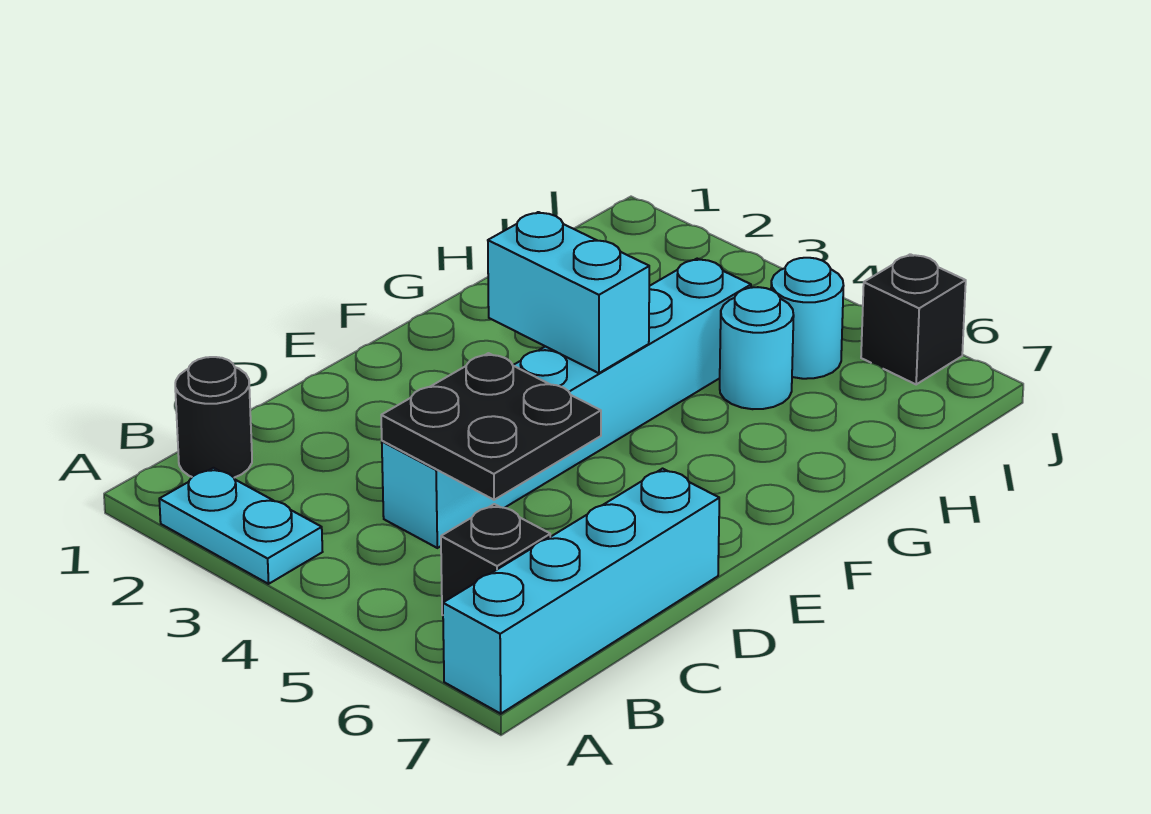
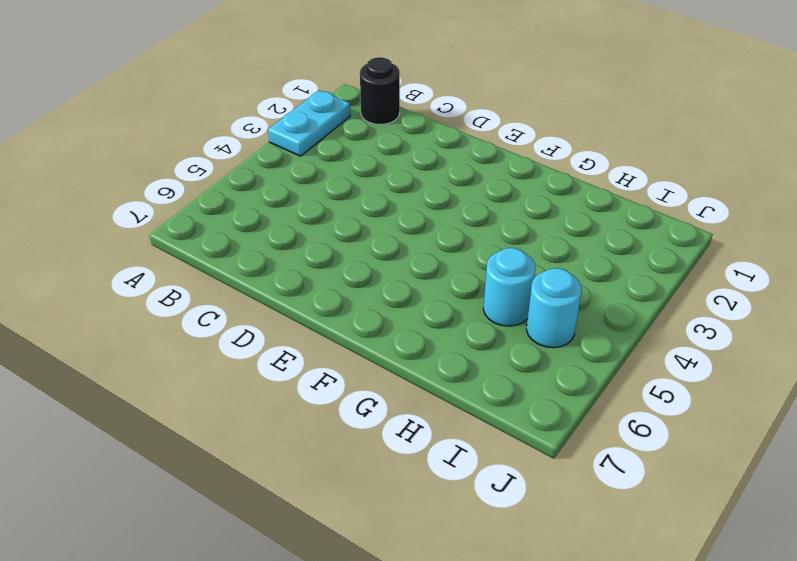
none -> cyan 1x4 brick [443,469,719,714]
none -> black 1x1 brick [441,504,550,615]

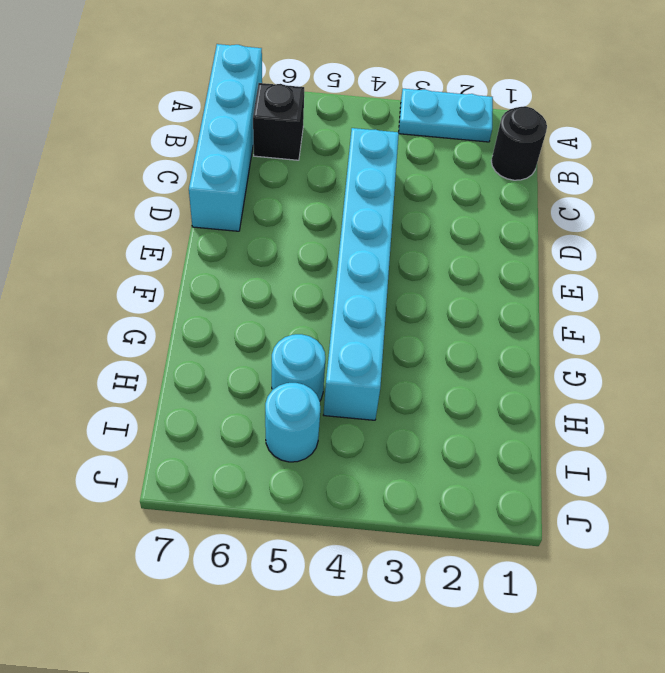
none -> black 1x1 brick [861,254,966,384]
none -> black 2x2 plate [381,353,601,500]

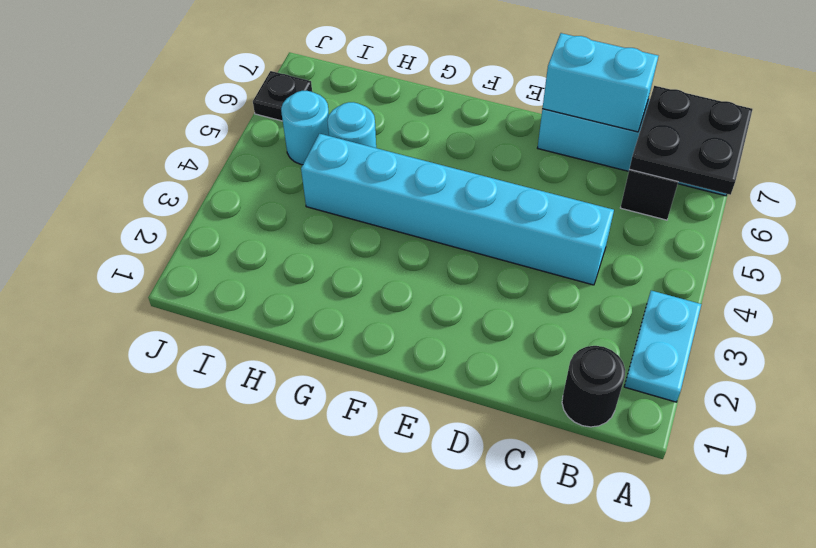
black 2x2 plate [629,86,753,195] -> black 2x2 plate moved to [381,353,601,500]
cyan 1x2 brick [543,33,658,132] -> cyan 1x2 brick turned to [488,212,649,373]
black 1x1 plate [253,71,312,121] -> black 1x1 brick [861,254,966,384]

